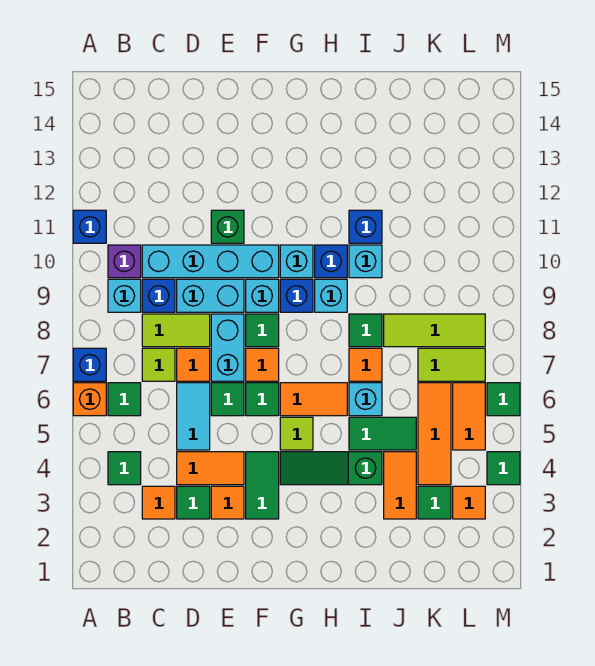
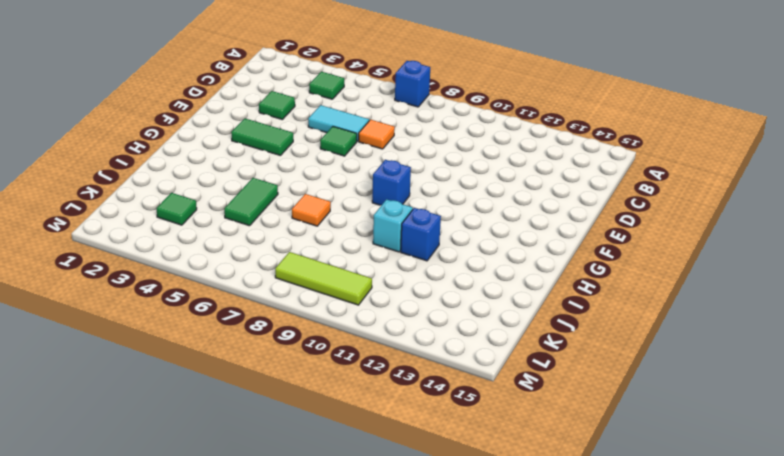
lime 1x3 tile [275,252,372,305] -> lime 1x3 tile turned to [384,314,485,347]
none -> orange 1x1 brick [73,383,106,416]
none -> blue 1x1 brick [73,210,106,243]
none -> green 1x1 tile [108,383,141,416]
none -> cyan 1x1 brick [108,279,141,312]

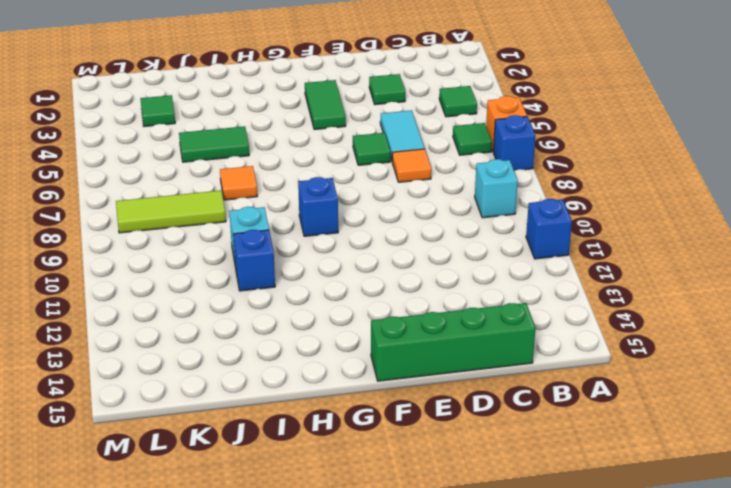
green 1x4 brick [371,303,536,381] -> none
none -> purple 1x1 brick [108,245,141,278]
none -> orange 1x1 tile [142,486,175,519]
none -> lime 1x1 tile [142,348,175,381]
none -> lime 1x2 tile [142,314,210,347]

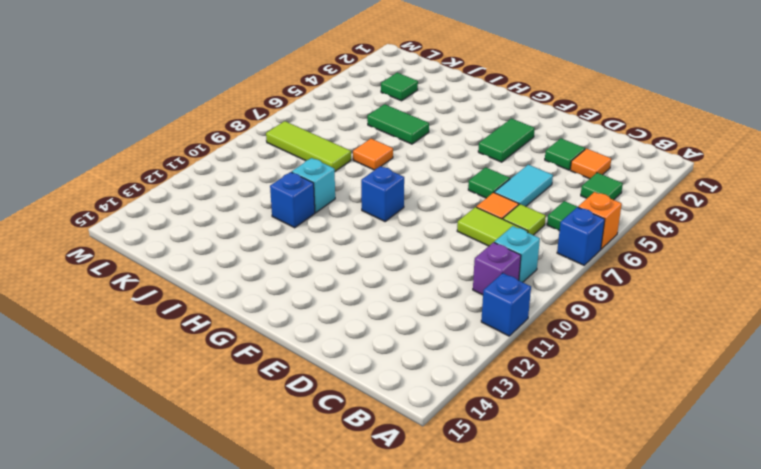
none -> blue 1x1 brick [142,279,175,312]
none -> cyan 1x4 brick [142,245,279,278]
none -> orange 1x2 tile [177,452,244,485]
none -> cyan 1x2 brick [177,279,244,312]

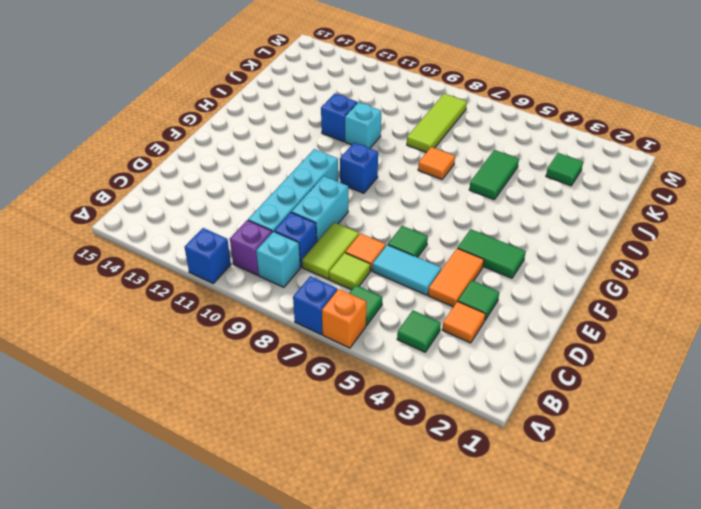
none -> orange 1x1 tile [211,486,244,519]
none -> cyan 1x2 brick [211,314,244,381]
none -> green 1x1 brick [211,210,244,243]
none -> green 1x1 tile [246,383,279,416]

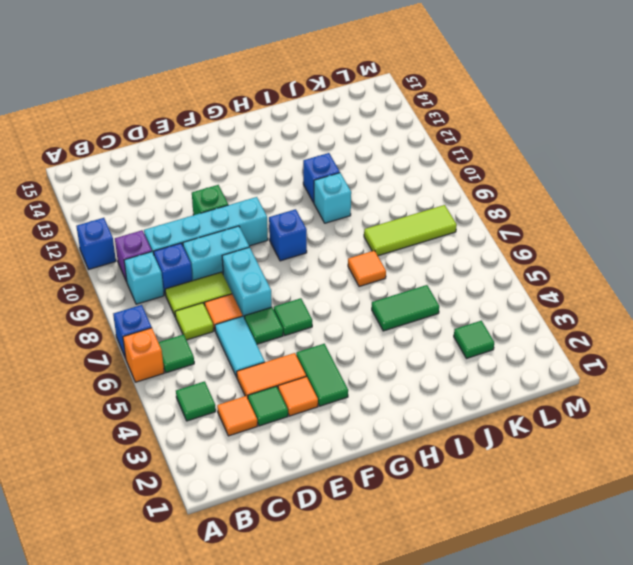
none -> orange 1x1 tile [246,348,279,381]
none -> green 1x1 tile [246,314,279,347]
none -> cyan 1x1 brick [246,279,279,312]
none -> green 1x3 slope [280,452,382,485]

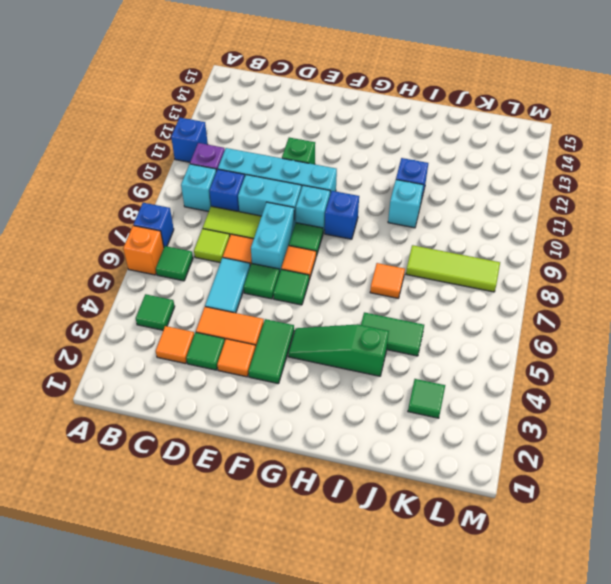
none -> lime 1x1 tile [280,417,313,450]
none -> orange 1x2 tile [280,383,347,416]
none -> cyan 1x1 brick [280,245,313,278]
none -> cyan 1x1 brick [315,279,347,312]

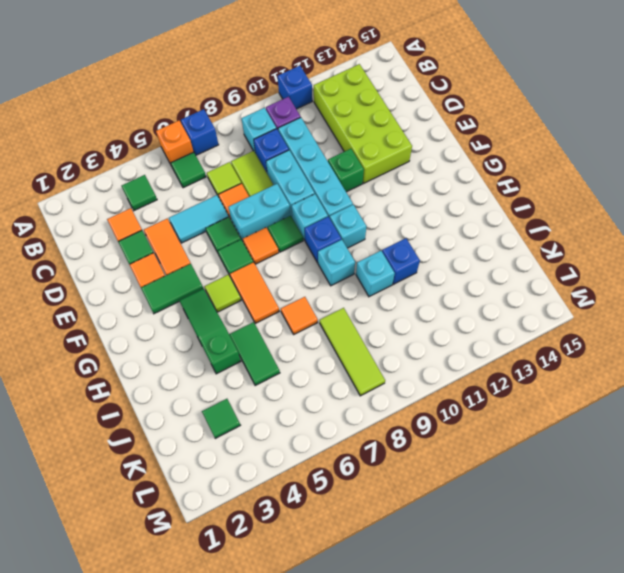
lime 2x4 brick [314,64,412,183] -> none
none -> blue 1x1 brick [315,245,347,278]
none -> cyan 1x1 brick [349,383,382,416]
none -> green 1x1 tile [349,314,382,347]
none -> orange 1x2 tile [384,452,416,519]

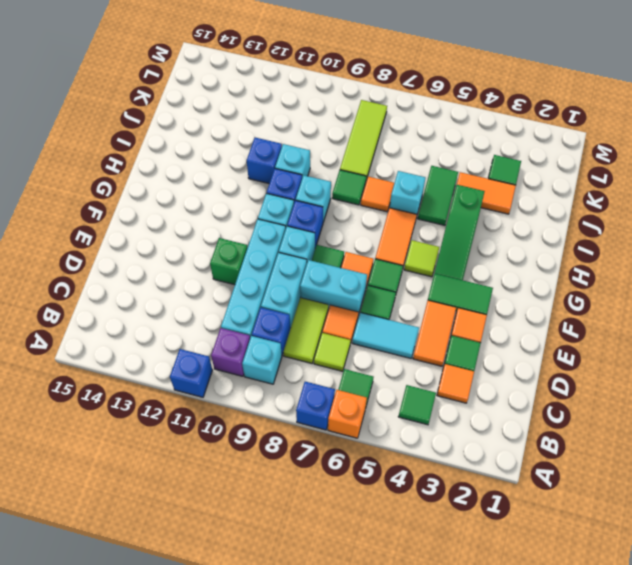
none -> orange 1x3 tile [418,383,451,485]
none -> lime 1x2 tile [418,348,485,381]
none -> orange 1x1 tile [453,486,485,519]
none -> orange 1x2 tile [453,383,485,450]

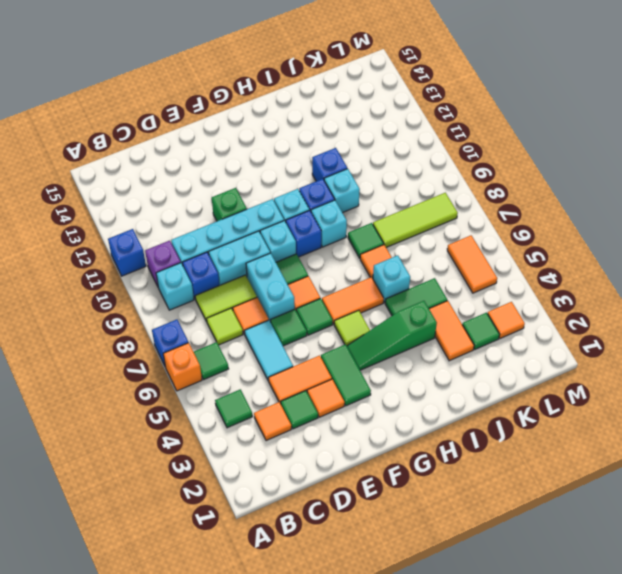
none -> orange 1x3 tile [418,383,451,485]
none -> lime 1x2 tile [418,348,485,381]
none -> green 1x1 tile [487,452,520,485]
none -> green 1x1 tile [487,383,520,416]

